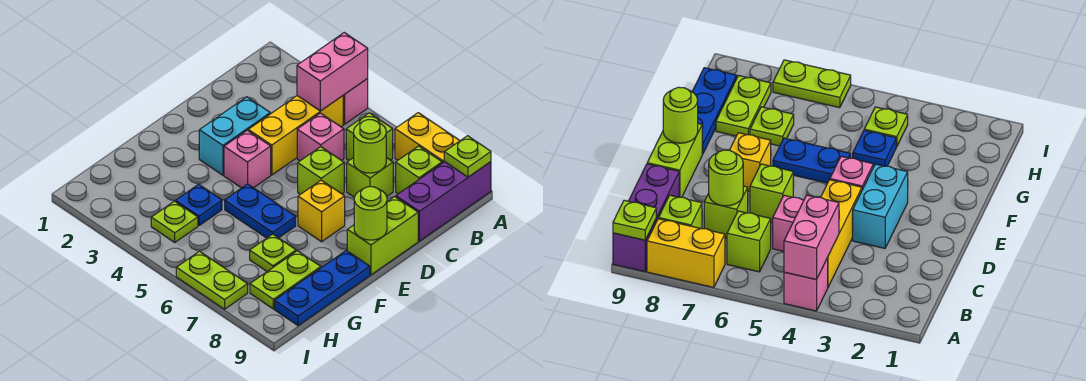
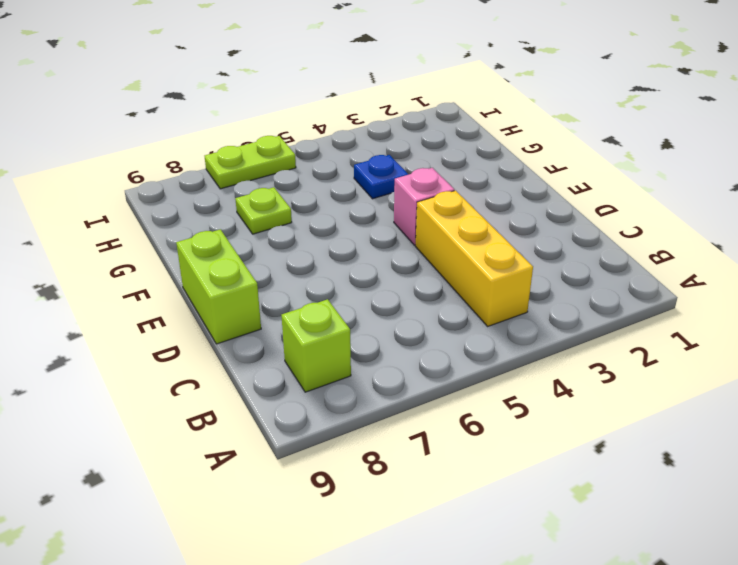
none -> pink 1x1 brick [343,79,368,124]
none -> yellow 1x2 brick [395,113,460,163]
none -> purple 1x3 brick [396,162,491,241]

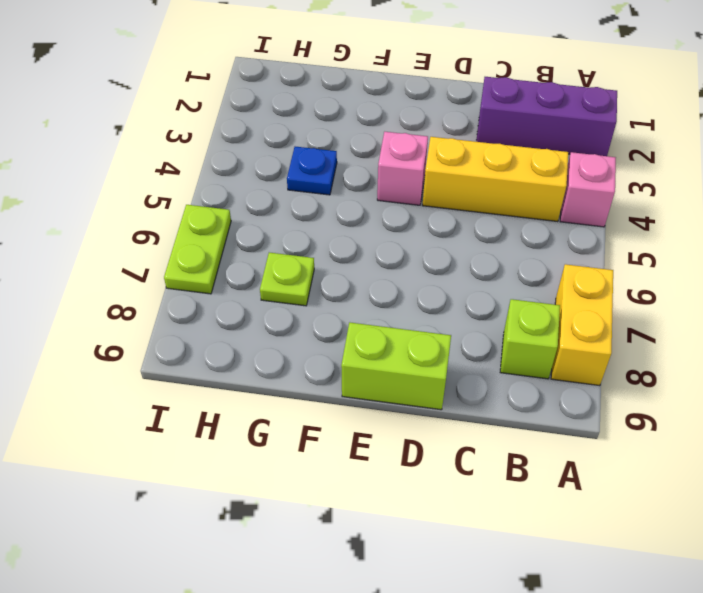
purple 1x3 brick [476,77,617,156] -> purple 1x3 brick moved to [396,162,491,241]
none -> lime 1x1 brick [346,113,393,160]
none -> pink 1x1 brick [297,113,344,161]
none -> lime 1x1 brick [347,158,393,197]

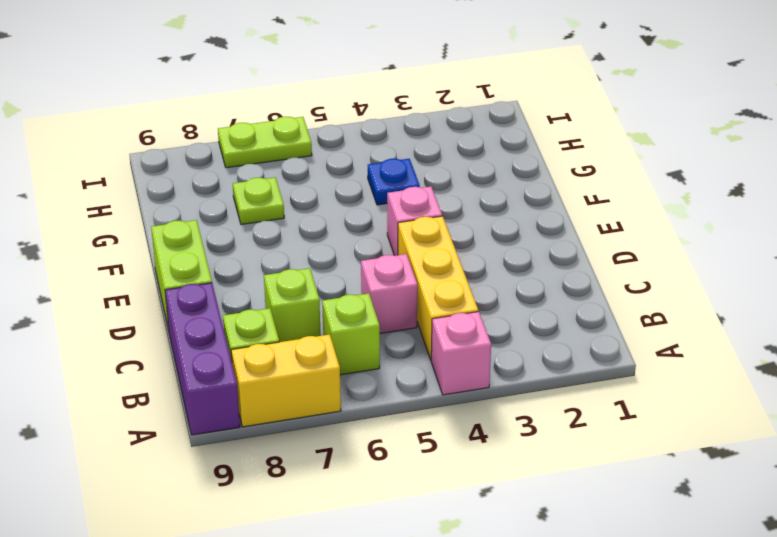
none -> cyan 1x2 brick [199,97,270,175]
none -> lime 1x1 brick [298,147,344,194]
none -> yellow 1x1 brick [298,180,345,242]

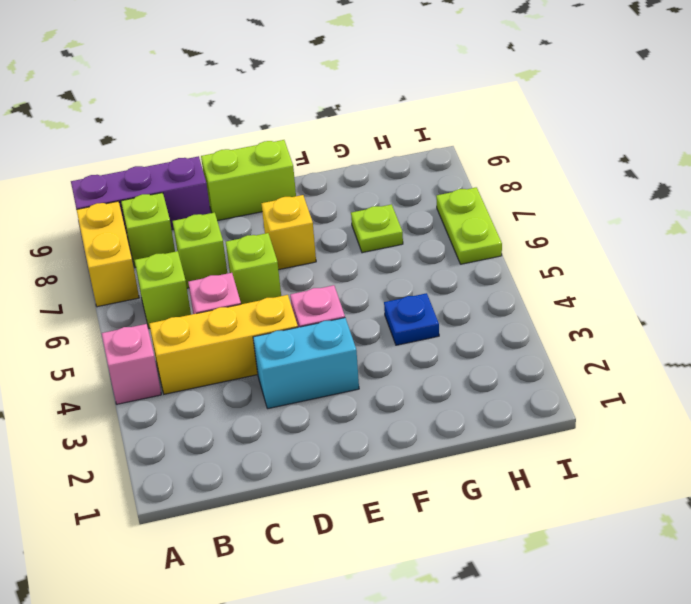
none -> blue 1x2 plate [225,184,296,238]
none -> blue 1x3 plate [275,251,370,326]
none -> lime 1x2 plate [250,251,321,309]

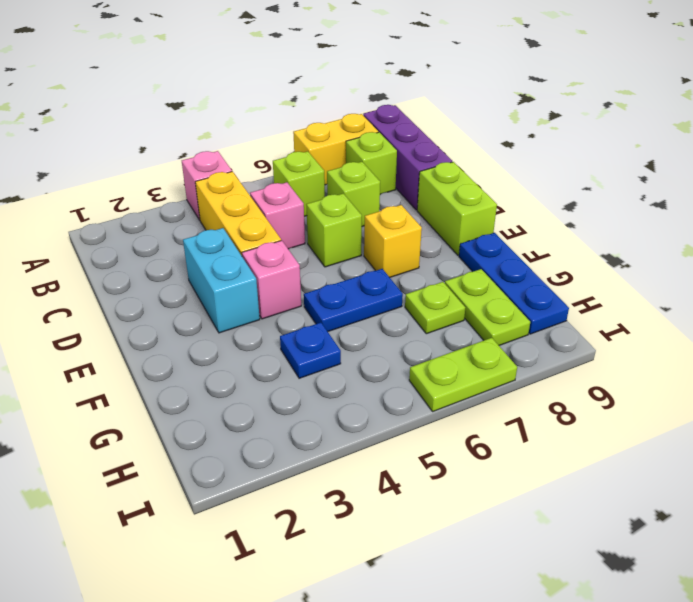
none -> lime 1x1 plate [151,201,198,242]
none -> pink 1x2 brick [297,33,368,111]
none -> lime 1x1 plate [444,136,491,177]

